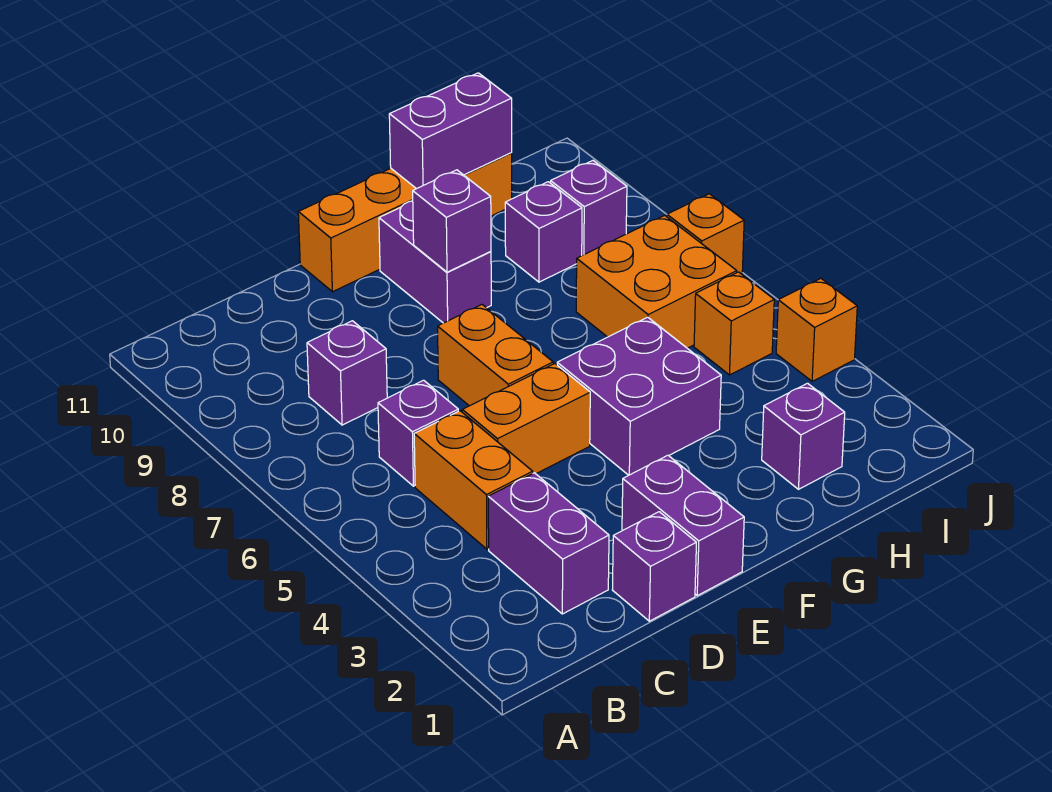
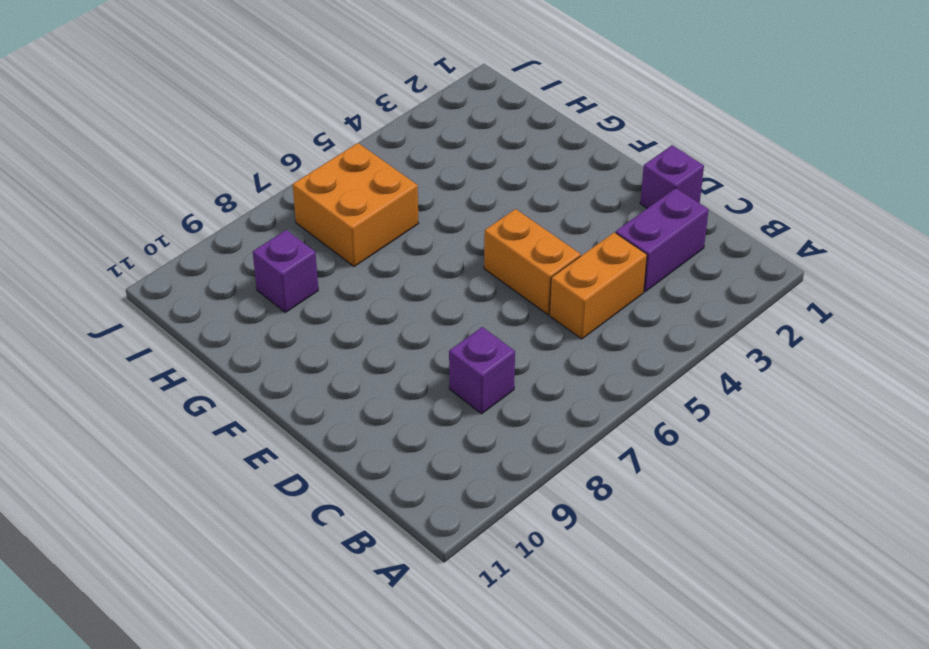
none -> purple 1x1 brick [378,380,458,486]
none -> purple 1x2 brick [622,455,744,596]
none -> orange 1x2 brick [438,305,553,406]

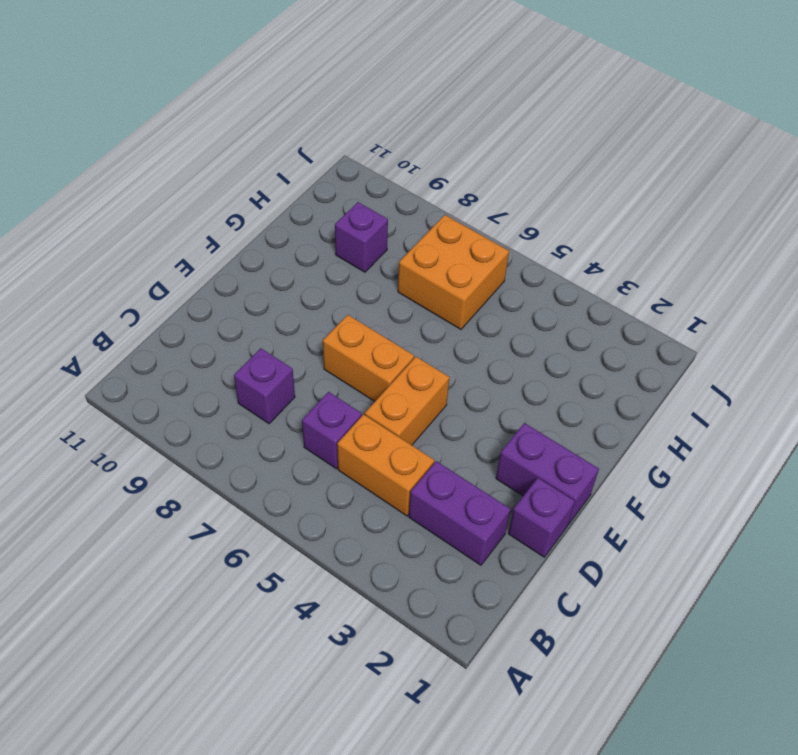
none -> orange 1x4 brick [298,153,512,292]
none -> purple 2x2 brick [557,317,721,475]
none -> purple 1x2 brick [379,201,491,323]

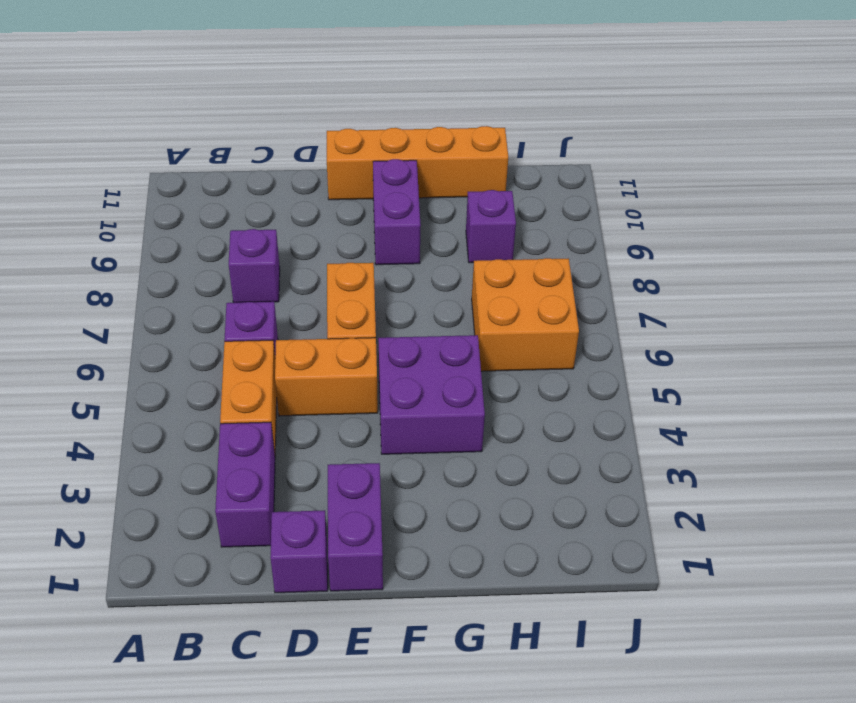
none -> purple 1x1 brick [762,383,845,489]
none -> orange 1x1 brick [694,272,774,375]
none -> purple 1x1 brick [550,161,627,255]

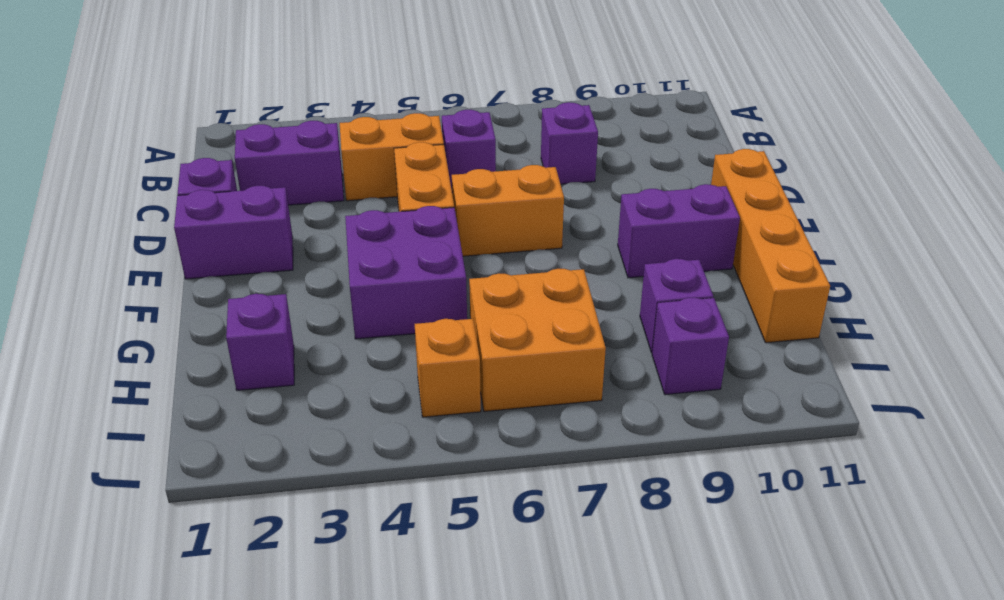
none -> orange 1x1 brick [776,279,857,381]
none -> orange 1x1 brick [667,194,744,274]
none -> purple 1x1 brick [413,170,491,272]

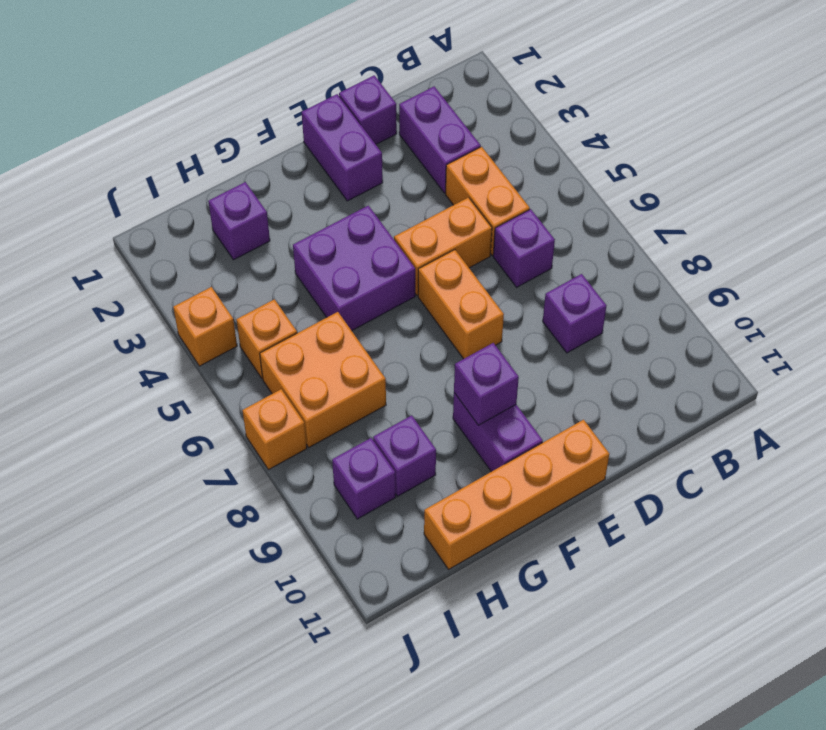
none -> purple 1x2 brick [389,73,512,189]

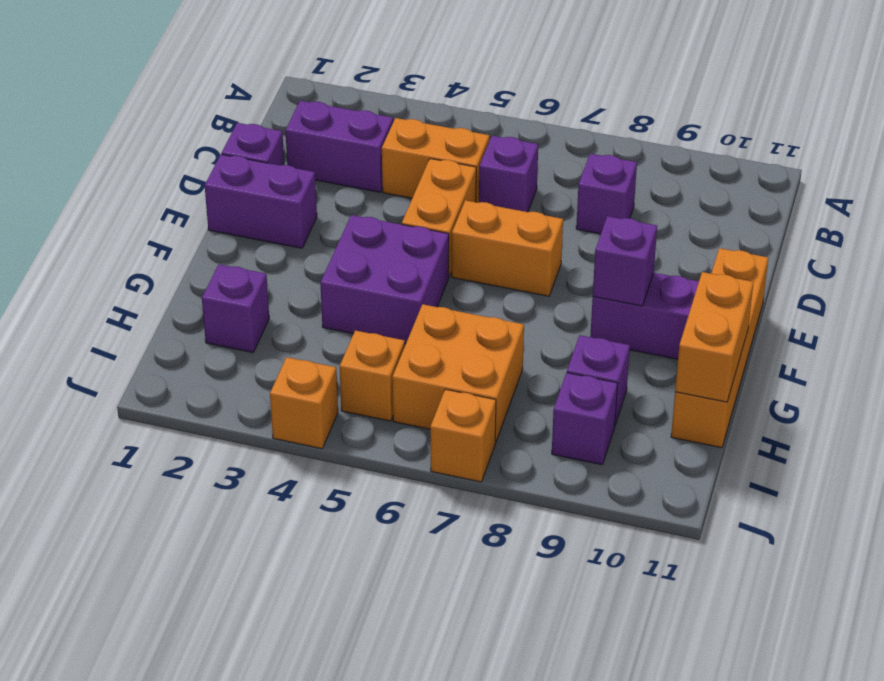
orange 1x2 brick [675,272,753,402] -> purple 1x2 brick [389,73,512,189]

